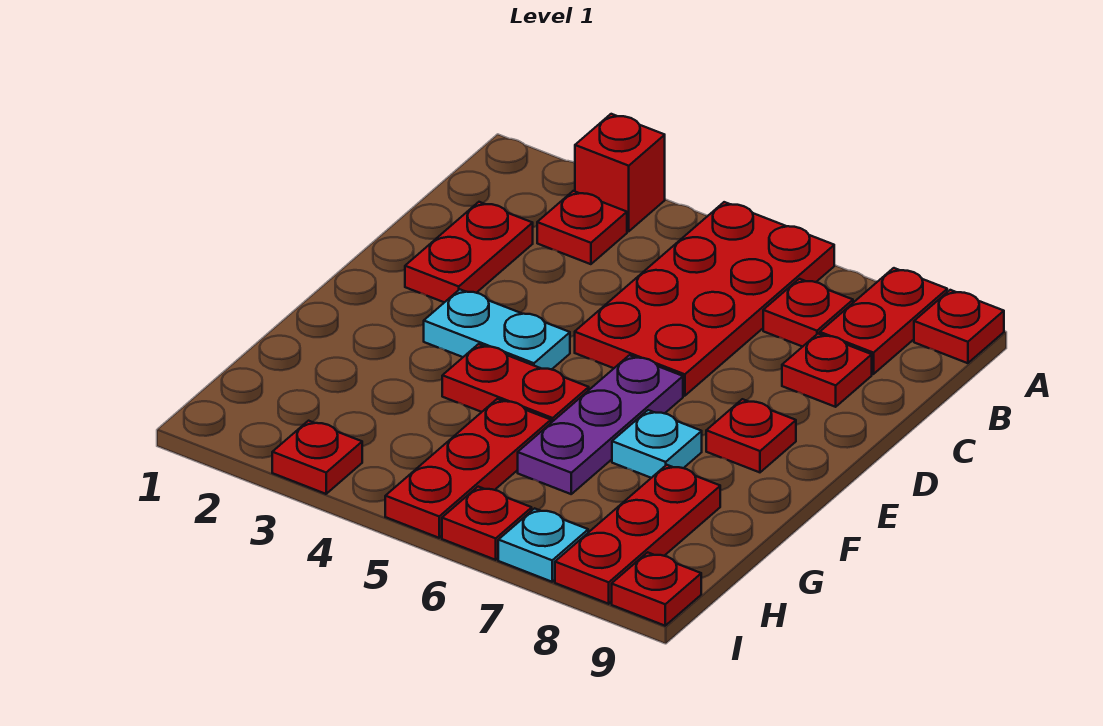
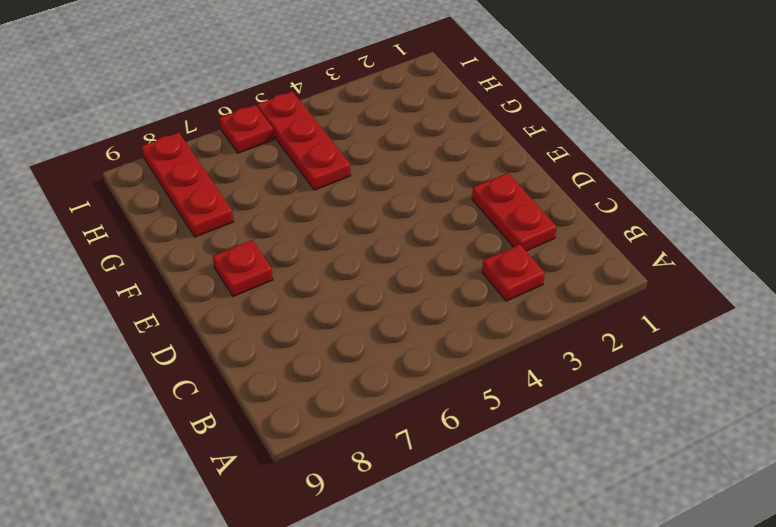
none -> red 1x1 brick [575,114,665,231]
none -> red 2x4 plate [575,202,834,396]
none -> red 1x2 plate [820,268,947,374]

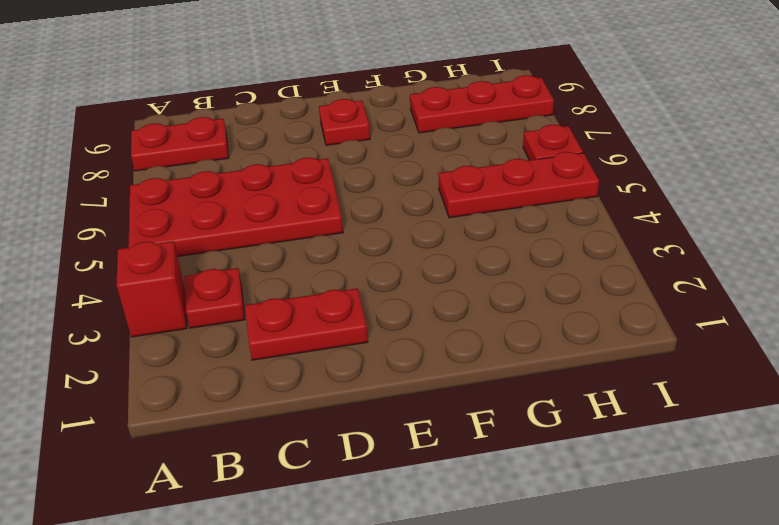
none -> red 1x1 plate [914,290,1004,363]
none -> red 1x1 plate [763,279,853,347]
none -> red 1x1 plate [782,334,872,407]

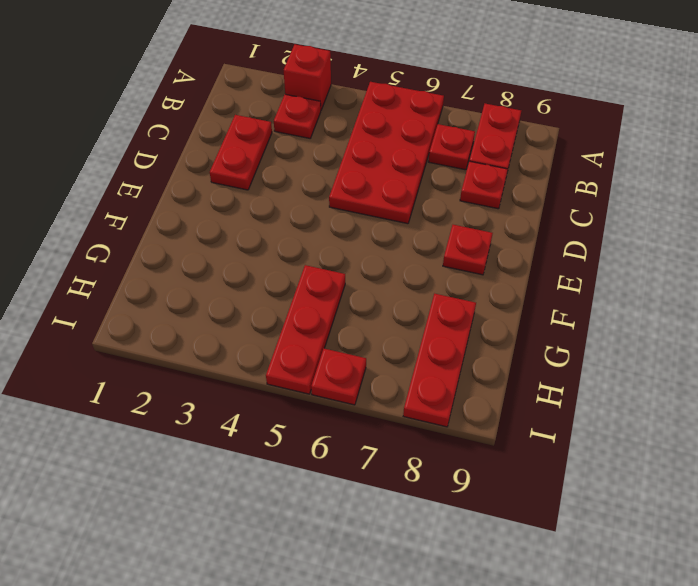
none -> red 1x1 plate [914,290,1004,363]
none -> cyan 1x2 plate [424,289,570,370]
none -> purple 1x3 plate [518,355,683,494]

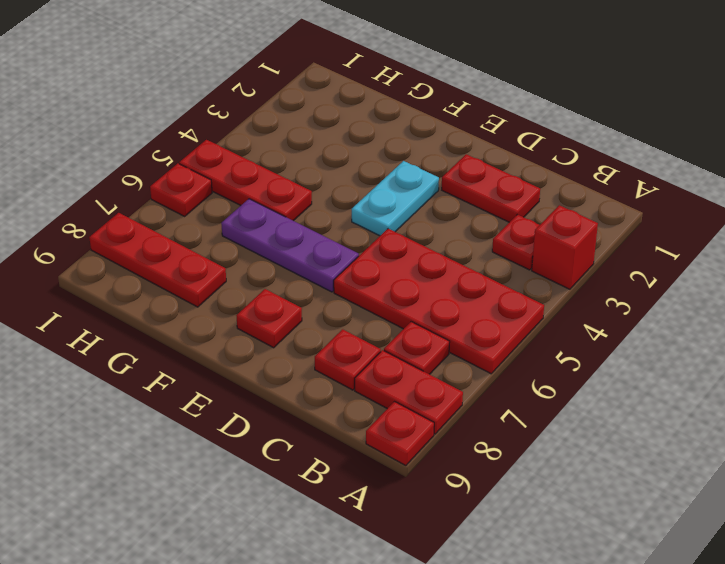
none -> red 1x2 plate [442,344,589,423]
none -> cyan 1x1 plate [612,410,702,478]
none -> red 1x1 plate [272,421,362,494]

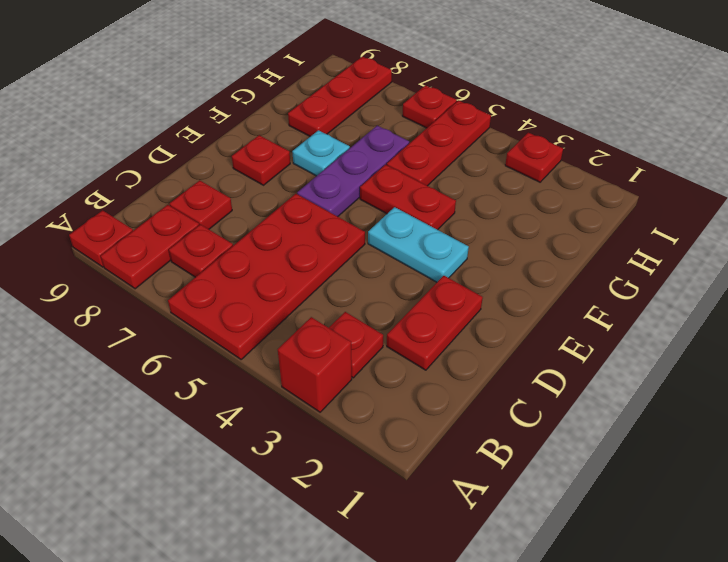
none -> cyan 1x1 plate [498,508,588,582]
none -> red 1x1 plate [612,552,701,626]

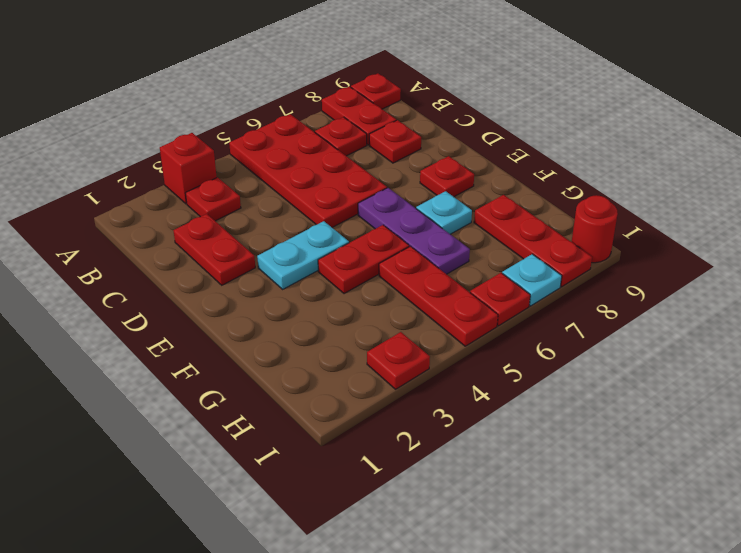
red 1x1 round brick [572,195,618,263] -> red 1x1 plate [612,552,701,626]

